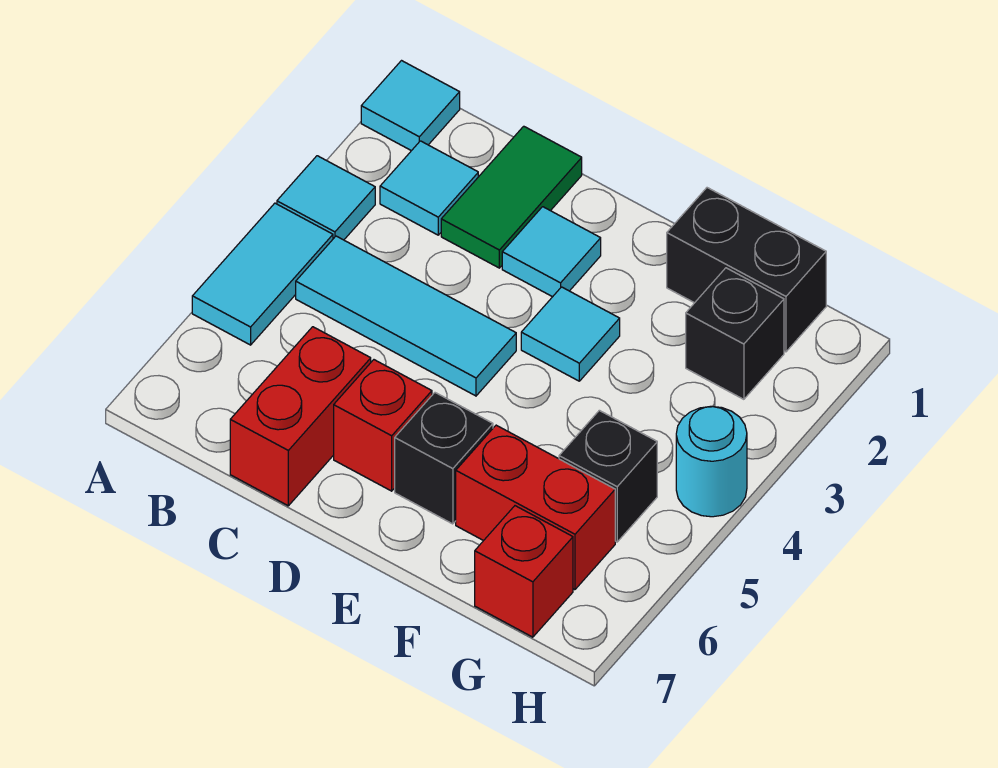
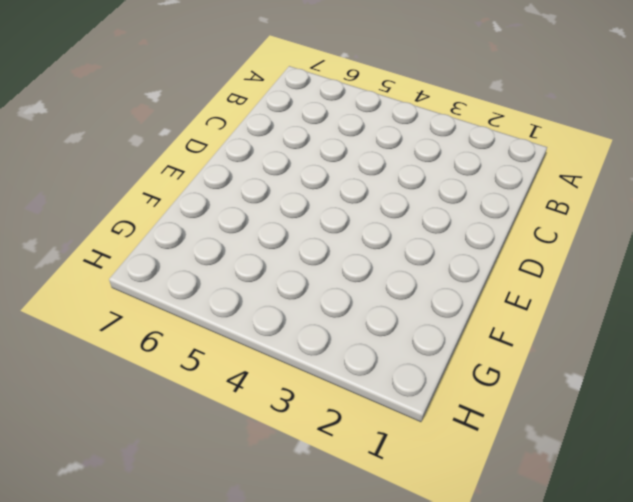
none -> cyan 1x1 tile [361,61,460,151]
none -> cyan 1x1 tile [277,156,375,240]
none -> cyan 1x2 tile [192,203,333,345]

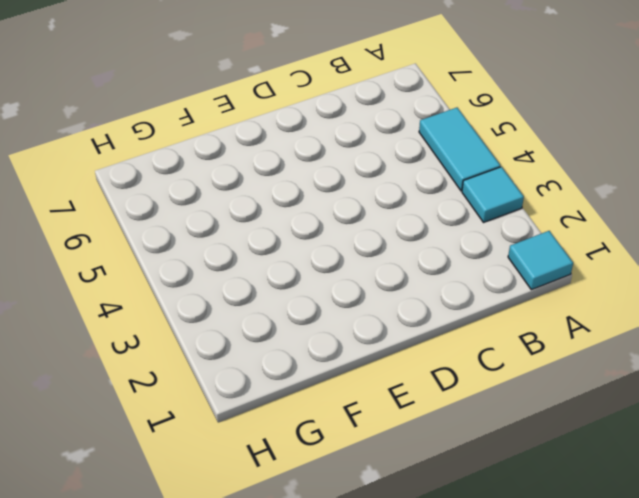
none -> cyan 1x1 tile [380,141,478,235]
none -> cyan 1x3 tile [296,236,516,396]
none -> green 1x2 tile [441,126,582,268]

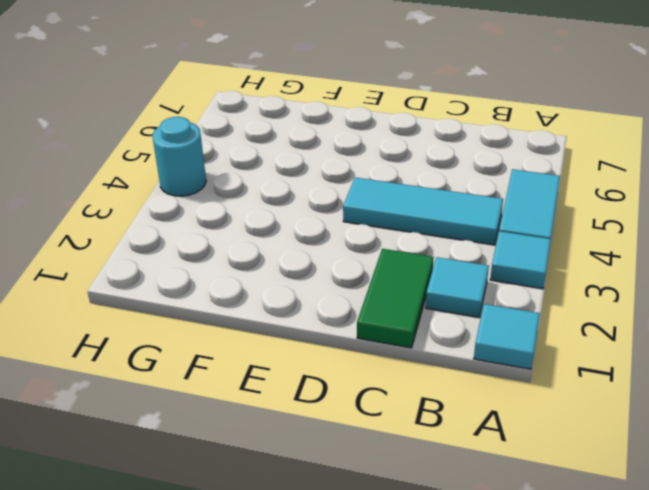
none -> red 1x2 brick [230,327,371,506]
none -> cyan 1x1 tile [502,207,601,297]
none -> red 1x1 brick [334,360,432,491]

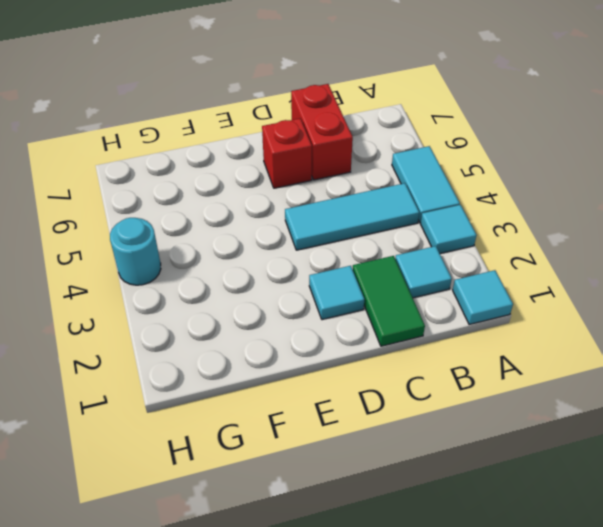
none -> cyan 1x1 tile [521,287,620,381]
none -> black 1x1 brick [395,393,493,524]
none -> black 1x2 brick [667,188,826,352]

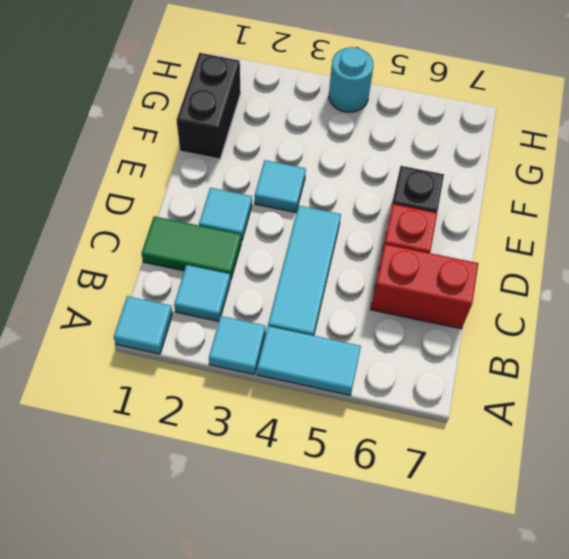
none -> red 1x2 brick [456,425,615,590]
none -> black 1x1 brick [686,268,784,399]
none -> black 1x1 brick [559,410,657,542]

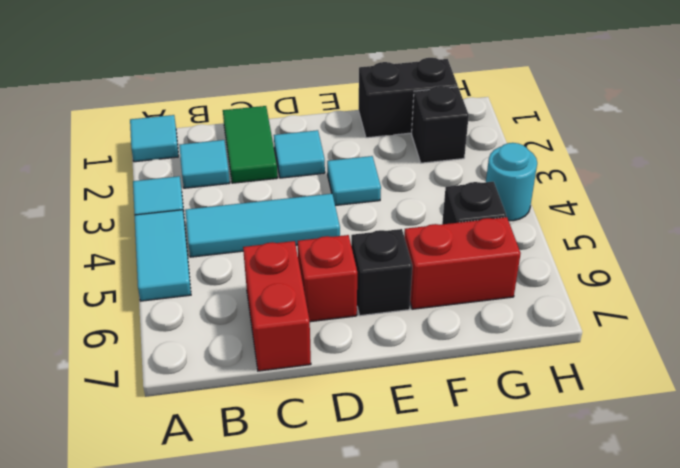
none -> red 1x1 brick [475,506,573,637]

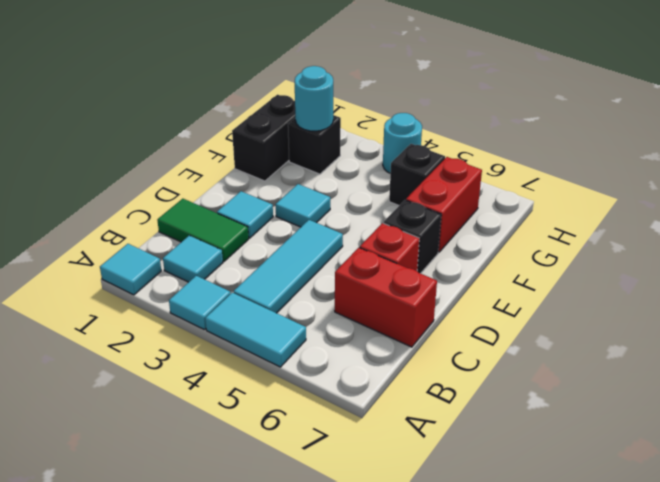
cyan 1x1 round brick [295,66,333,131] -> none
none -> red 1x1 brick [475,506,573,637]

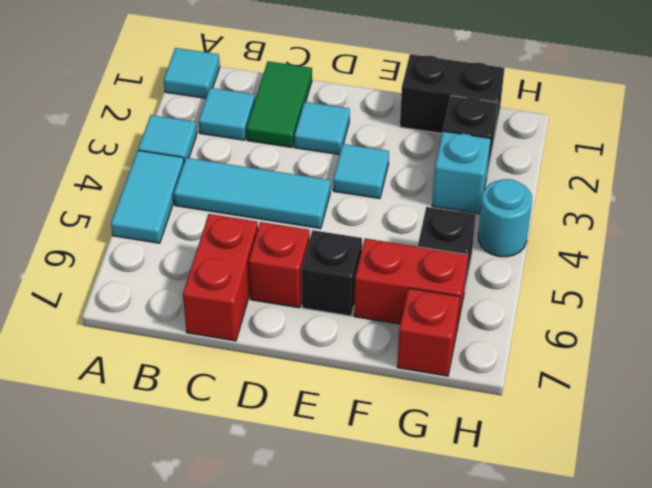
cyan 1x1 brick [432,131,491,214] -> none

